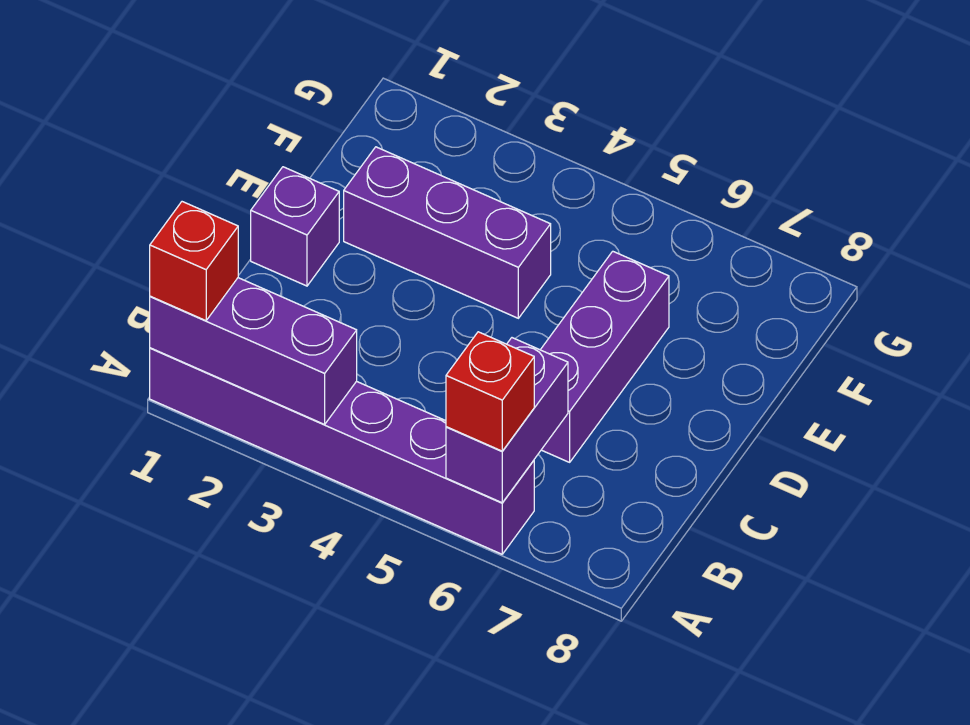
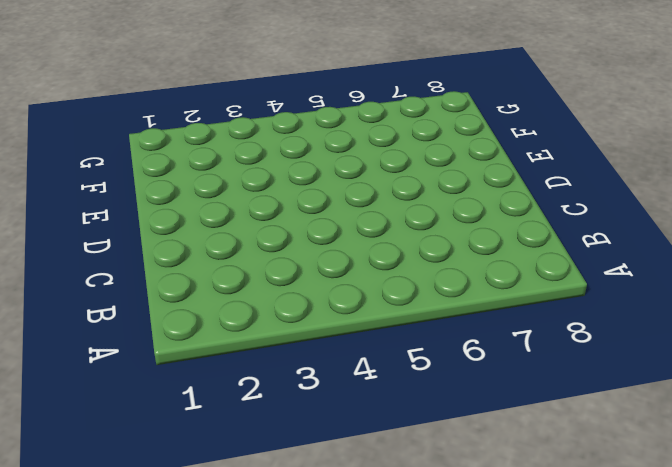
none -> purple 1x6 brick [150,348,534,554]
none -> purple 1x3 brick [541,251,669,462]

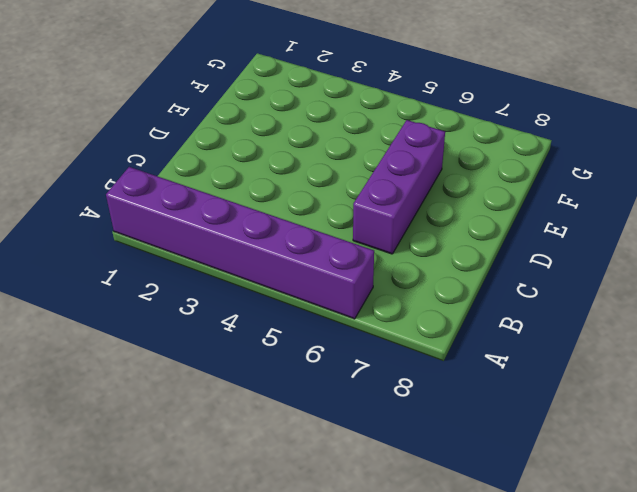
none -> purple 1x1 brick [251,167,339,286]
none -> purple 1x3 brick [344,147,551,318]

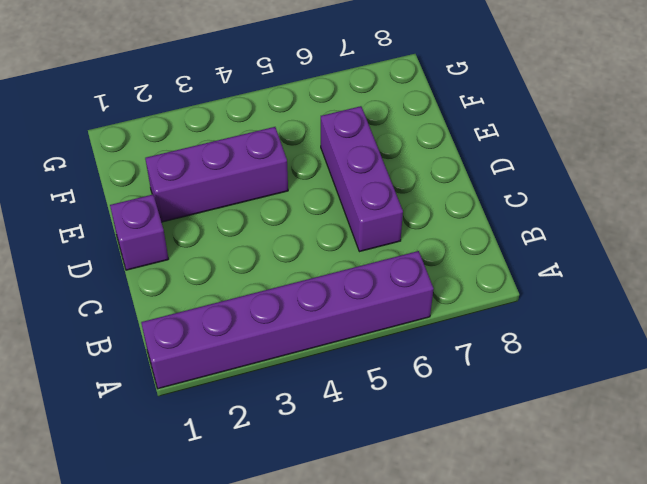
none -> purple 1x3 brick [150,278,357,424]
none -> purple 1x2 brick [446,338,568,503]

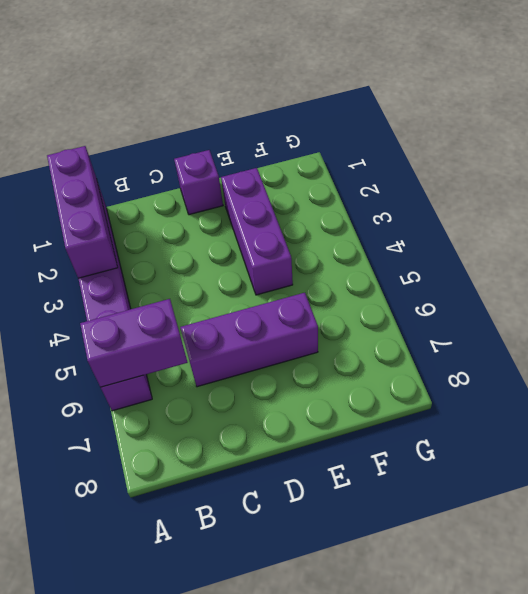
none -> red 1x1 brick [150,202,238,321]
none -> red 1x1 brick [446,332,534,451]

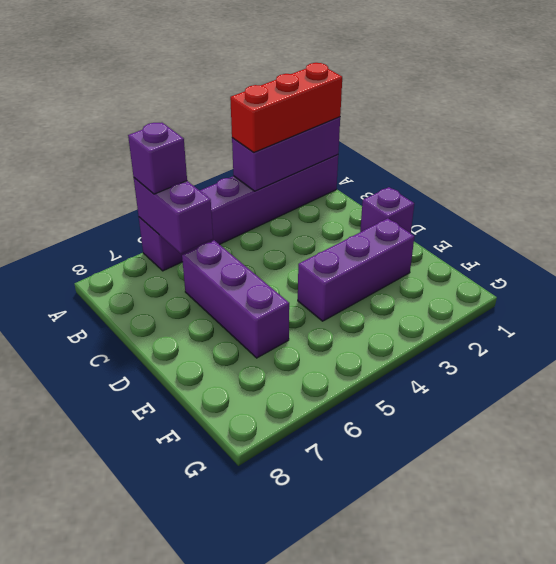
red 1x3 brick [230,63,342,153] -> red 1x1 brick [150,202,238,321]
purple 1x1 brick [128,123,187,194] -> red 1x1 brick [446,332,534,451]

